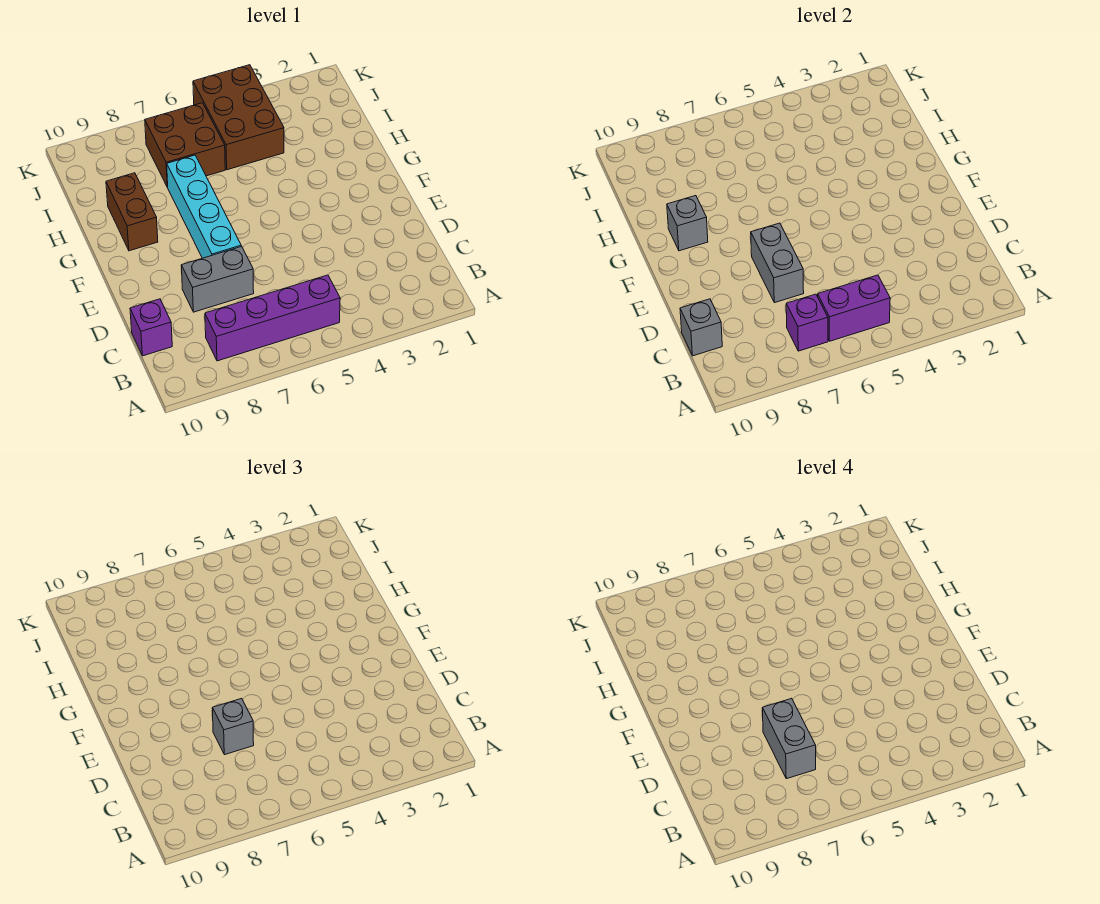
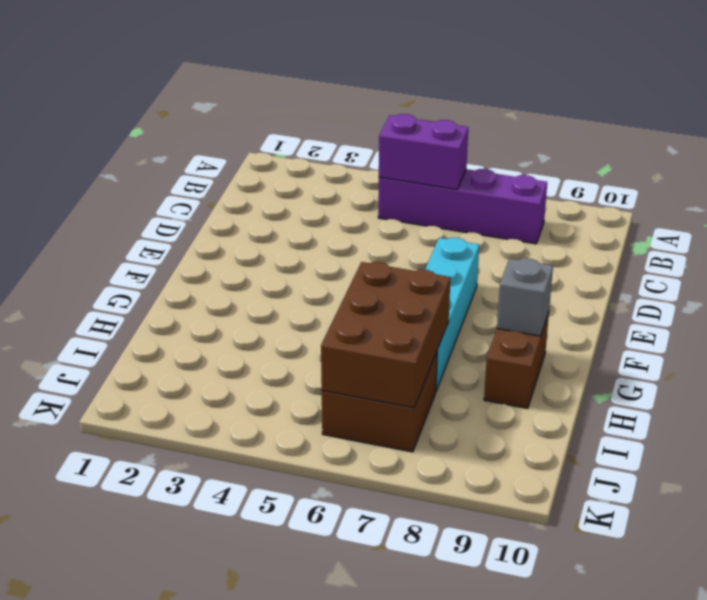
brown 2x3 brick [321,262,450,408] -> brown 2x3 brick moved to [193,65,284,170]
none -> purple 1x1 brick [130,299,172,356]
none -> grey 1x2 brick [181,246,254,312]
none -> purple 1x1 brick [786,294,828,351]

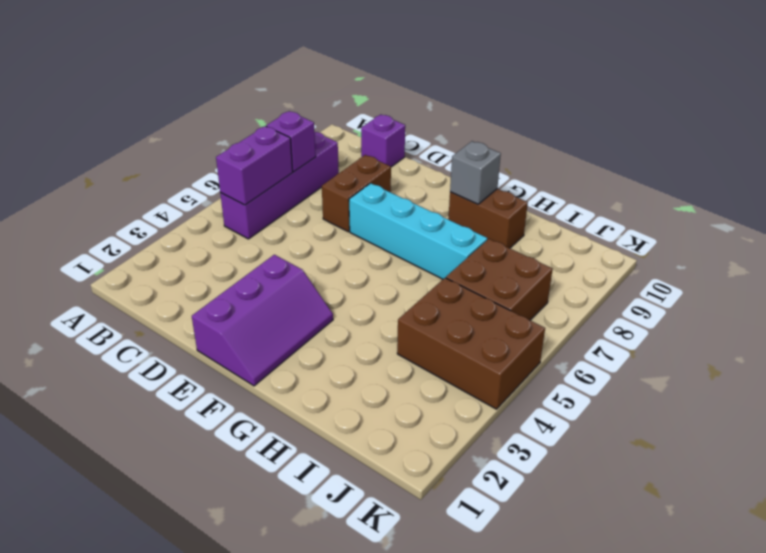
brown 1x2 brick [322,155,391,232] -> grey 1x2 brick [181,246,254,312]
purple 2x3 slope [192,255,333,386] -> none
none -> grey 1x1 brick [680,299,722,356]
none -> grey 1x2 brick [751,223,804,303]
none -> grey 1x1 brick [212,698,254,755]

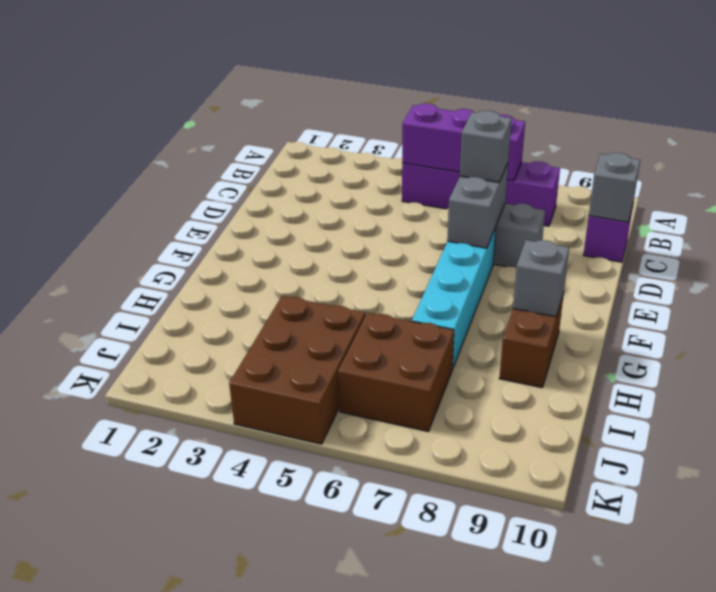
none -> grey 1x2 brick [762,698,816,779]

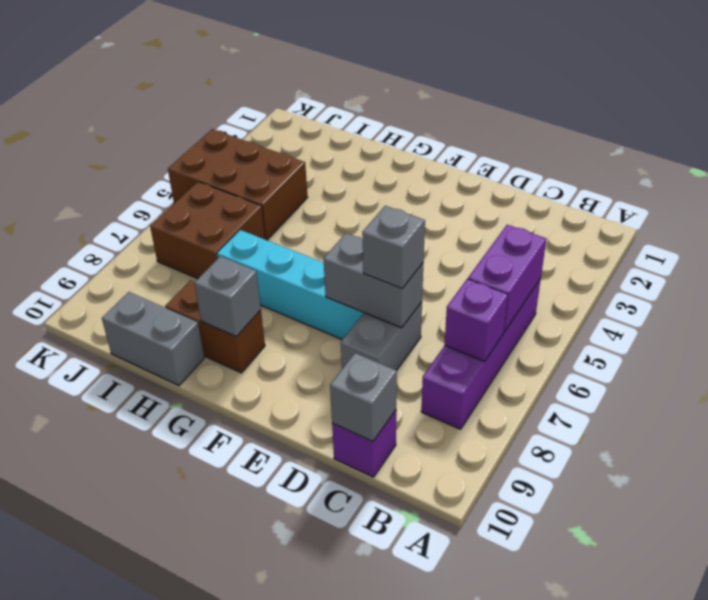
grey 1x2 brick [102,292,204,386] -> grey 1x2 brick moved to [762,698,816,779]

